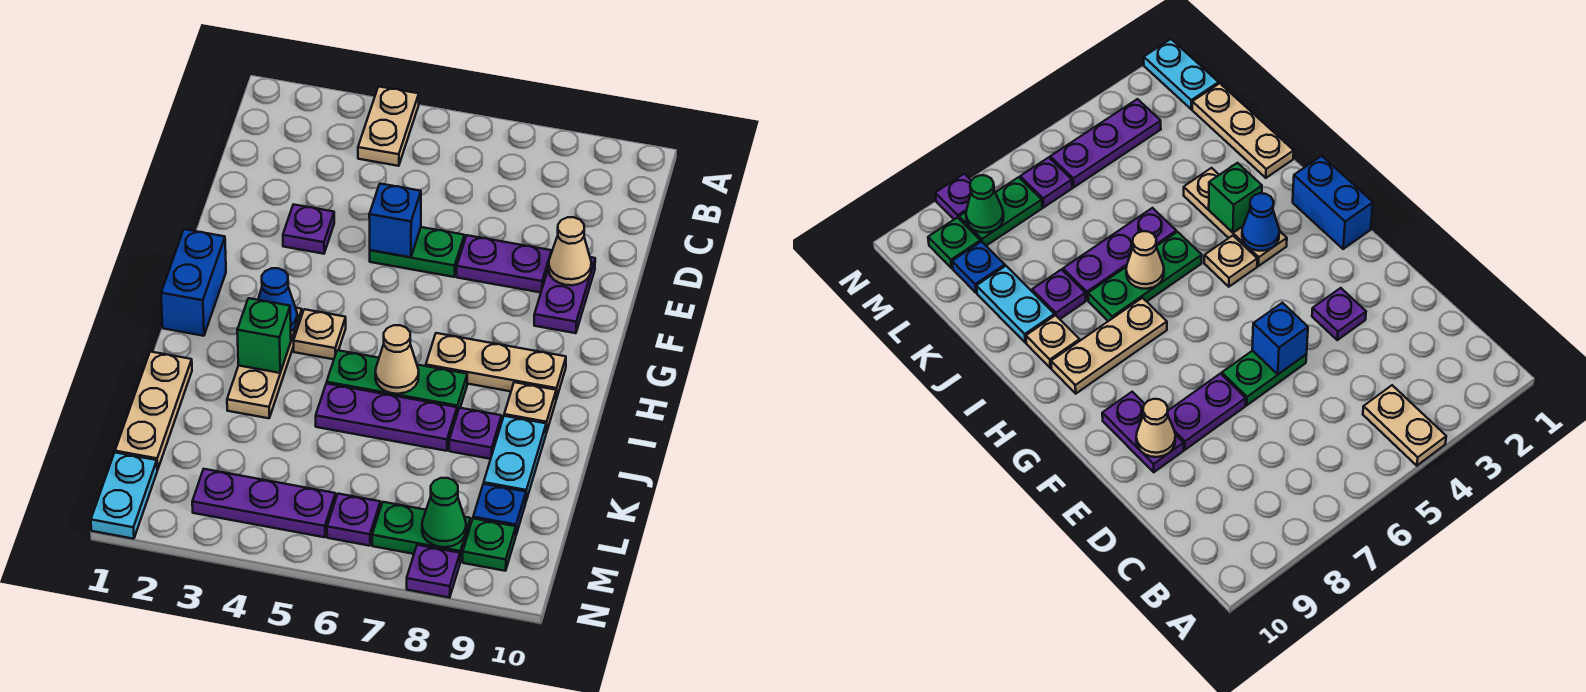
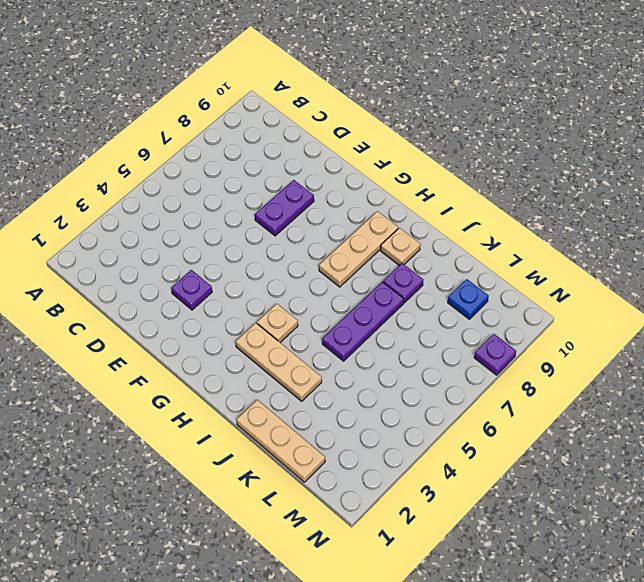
none -> tan 1x2 plate [358,86,419,166]
none -> green 1x2 plate [370,227,464,277]
none -> purple 1x2 plate [534,257,595,333]

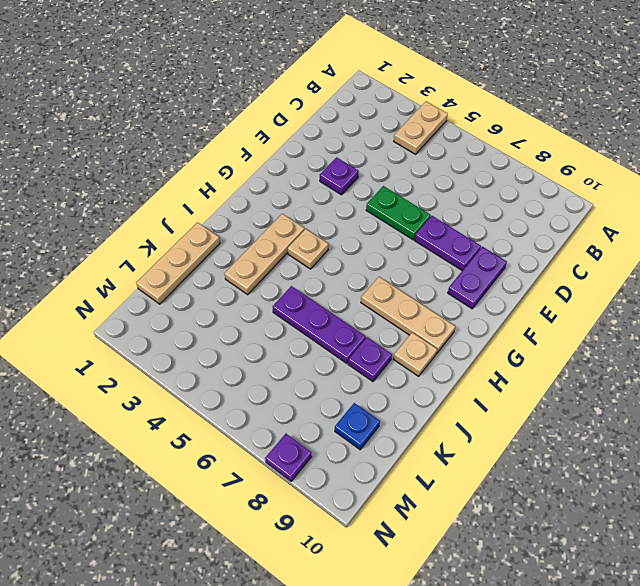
none -> blue 1x2 brick [161,229,226,336]
none -> green 1x3 plate [327,350,467,413]
none -> cyan 1x2 plate [484,416,546,500]

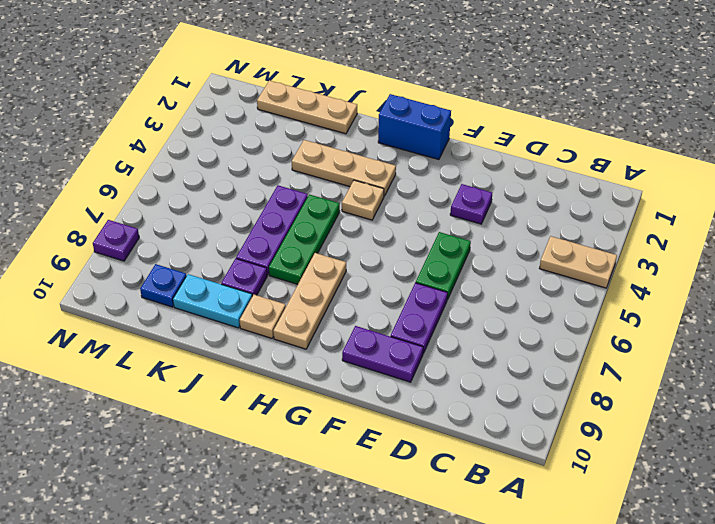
none -> cyan 1x2 plate [91,453,157,539]
none -> purple 1x3 plate [192,469,336,537]
none -> purple 1x1 plate [327,494,380,546]

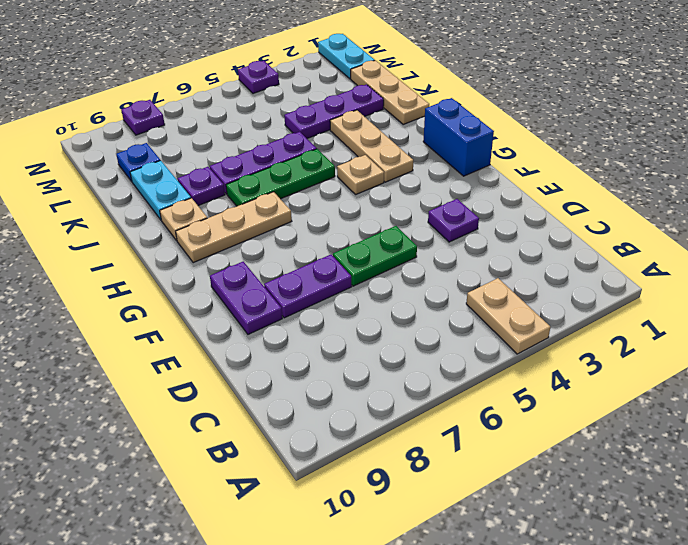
purple 1x3 plate [284,84,384,139] -> purple 1x3 plate moved to [192,469,336,537]
purple 1x1 plate [238,61,279,94] -> purple 1x1 plate moved to [327,494,380,546]
none -> green 1x2 plate [372,502,471,562]
none -> green 1x1 plate [463,519,516,571]
none -> blue 1x1 brick [369,184,421,257]

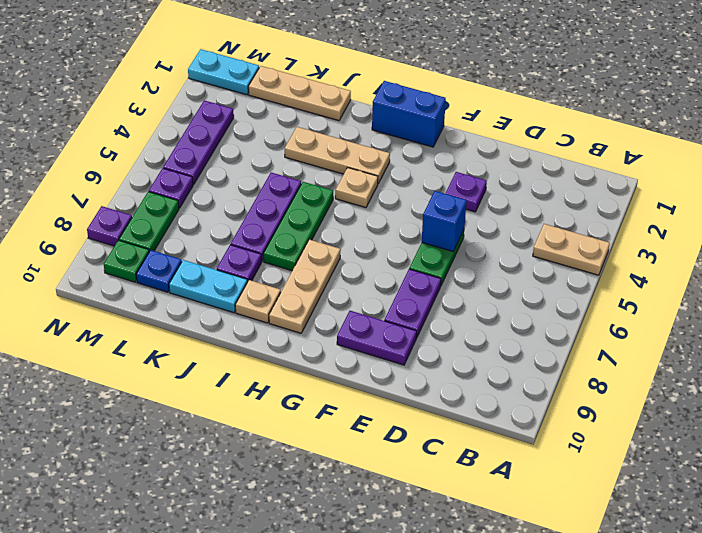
none -> tan 1x1 cone [549,217,591,285]
none -> blue 1x1 cone [258,268,297,331]
none -> green 1x1 brick [237,298,291,373]

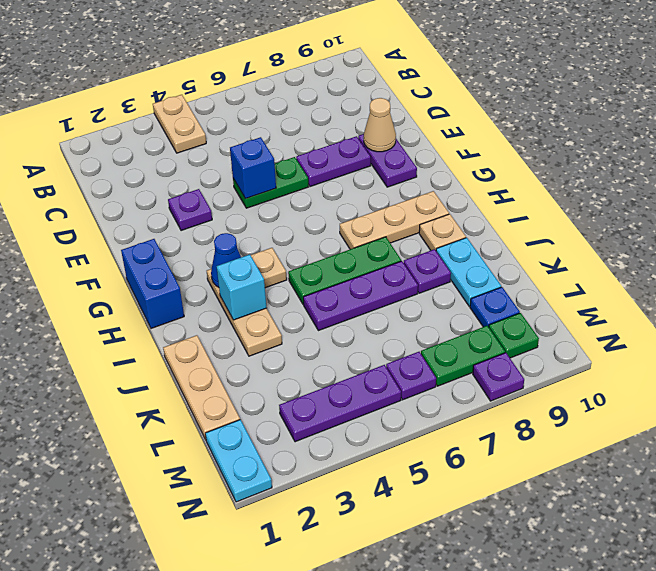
cyan 1x1 brick [217,254,266,320] -> green 1x1 brick [237,298,291,373]
none -> tan 1x1 cone [375,325,419,394]
none -> green 1x1 cone [422,478,466,547]

